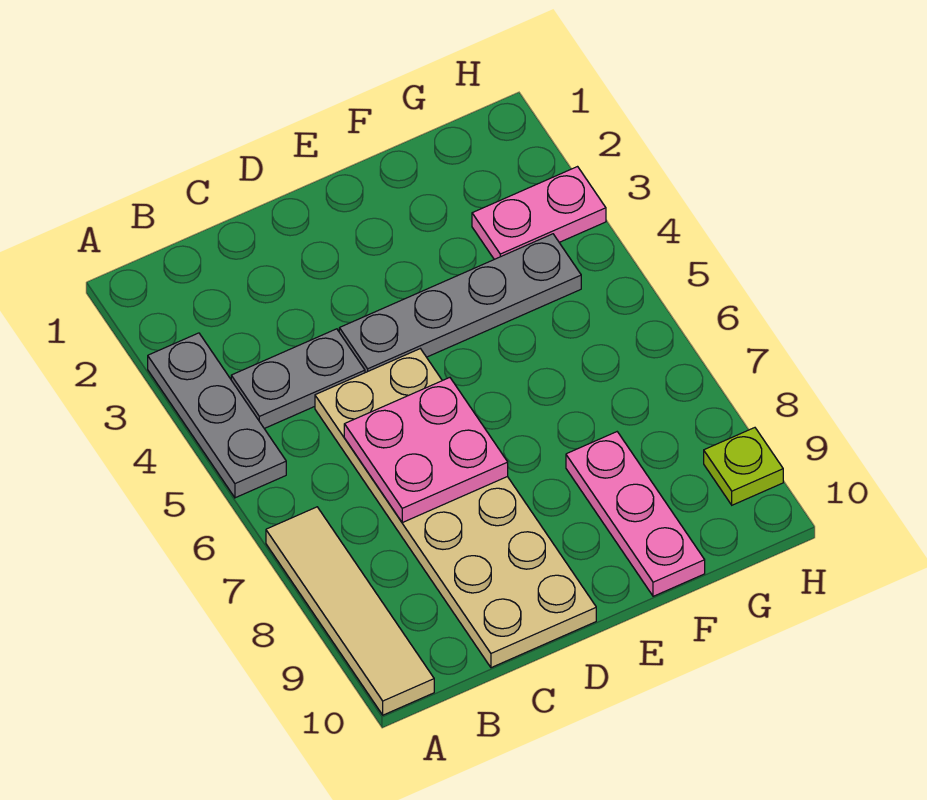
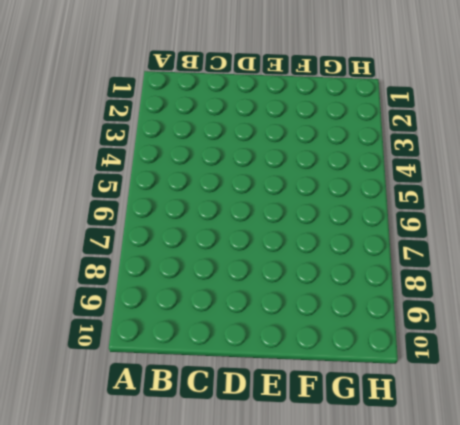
none -> grey 1x3 plate [148,333,286,498]
none -> tan 1x4 tile [266,507,434,715]

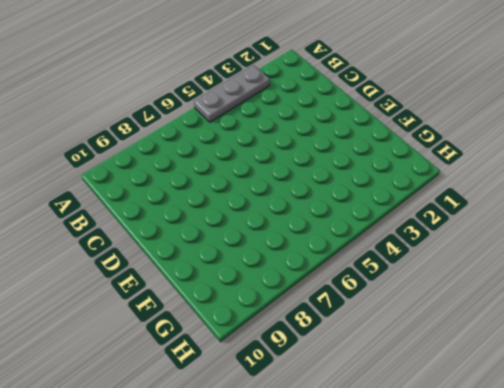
none -> tan 1x4 tile [266,507,434,715]
none -> grey 1x2 plate [231,329,365,429]

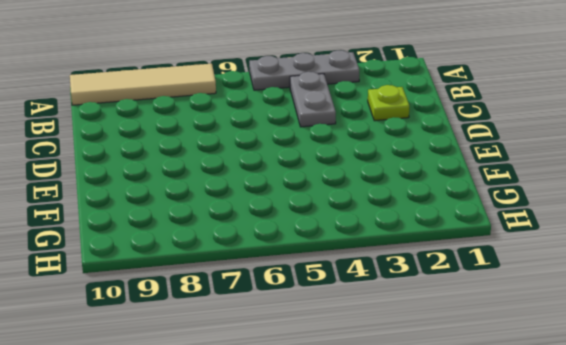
lime 1x1 plate [368,85,409,121] -> lime 1x1 plate moved to [704,428,783,505]
none -> tan 2x6 plate [315,349,596,668]
none -> grey 1x4 plate [339,234,581,373]

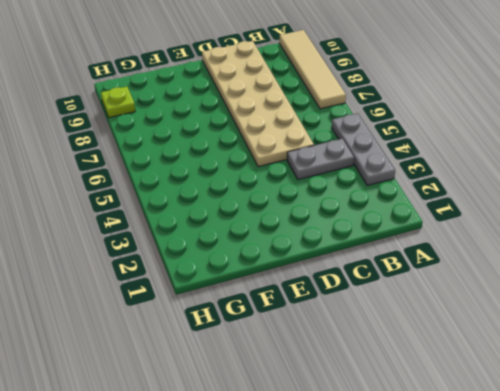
none -> grey 1x4 plate [339,234,581,373]
none -> pink 1x3 plate [566,432,705,596]

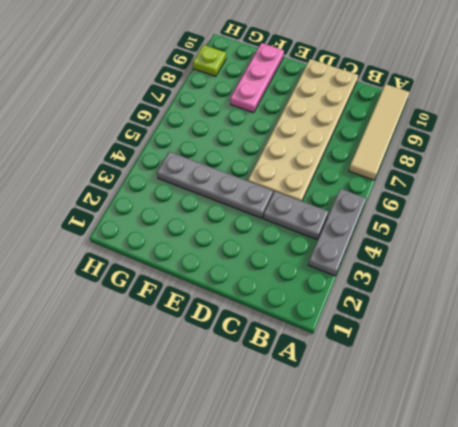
none -> pink 1x2 plate [472,167,606,259]
none -> pink 2x2 plate [344,378,508,522]

